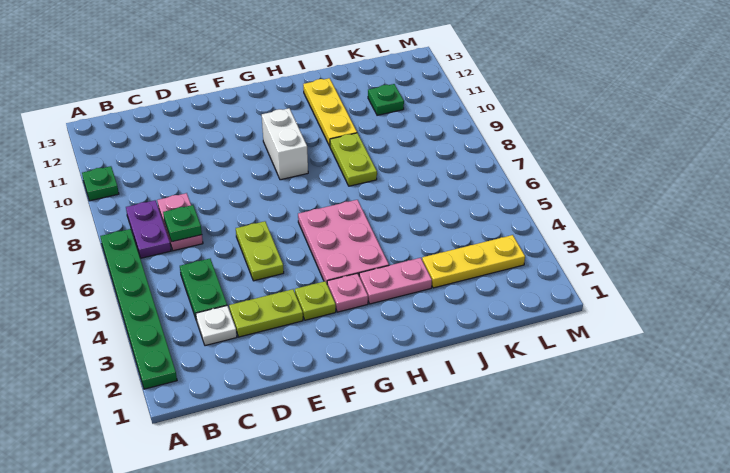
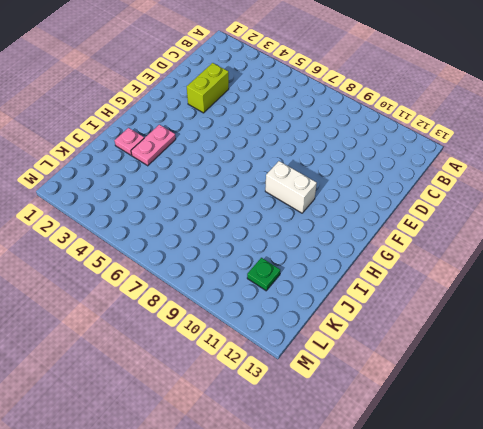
lime 1x2 brick [187,63,229,113] -> lime 1x2 plate [229,289,303,337]
pink 1x1 plate [115,128,144,155] -> pink 1x1 plate moved to [327,273,368,312]
none -> green 1x6 plate [100,229,177,389]
none -> green 1x1 plate [82,166,119,201]
none -> purple 1x2 plate [126,200,171,258]

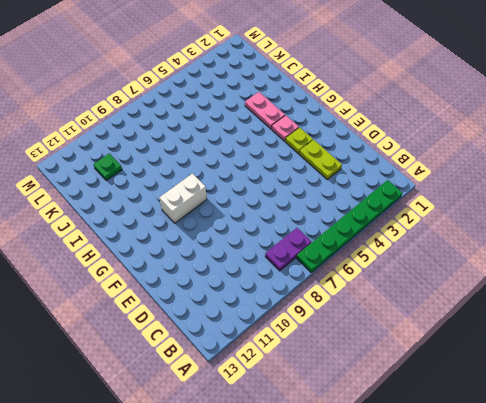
none -> green 1x1 plate [82,166,119,201]
none -> white 1x1 plate [196,305,237,346]
none -> green 1x2 plate [180,259,227,321]

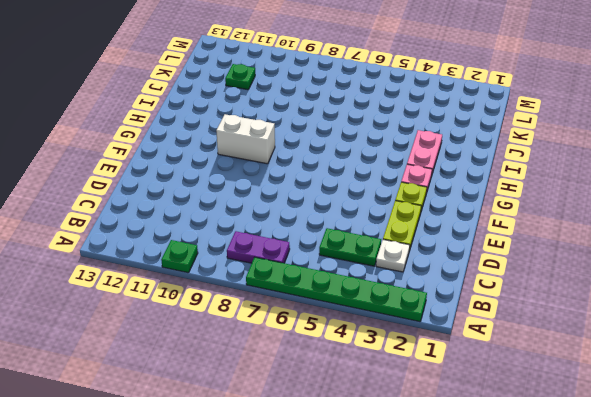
none -> pink 1x2 plate [157,193,203,251]
none -> lime 1x2 plate [236,221,284,281]
none -> pink 2x3 plate [298,200,389,283]

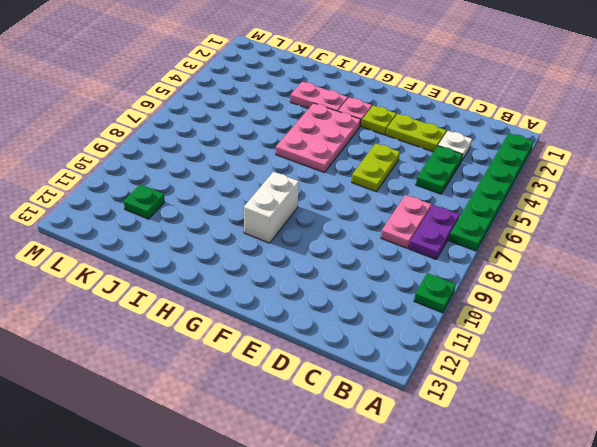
none -> lime 1x2 plate [330,133,377,186]
none -> yellow 1x3 plate [303,78,357,146]
none -> yellow 1x3 plate [422,235,525,288]

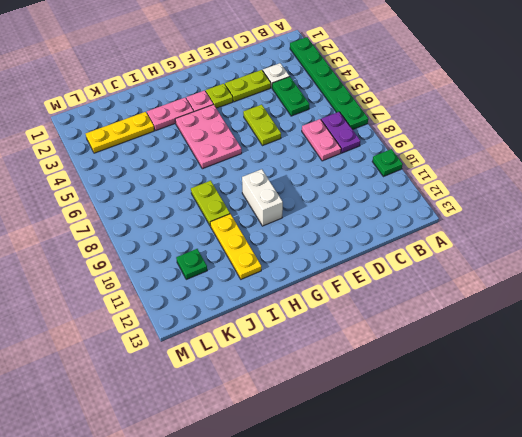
none -> green 1x1 plate [163,205,202,242]

